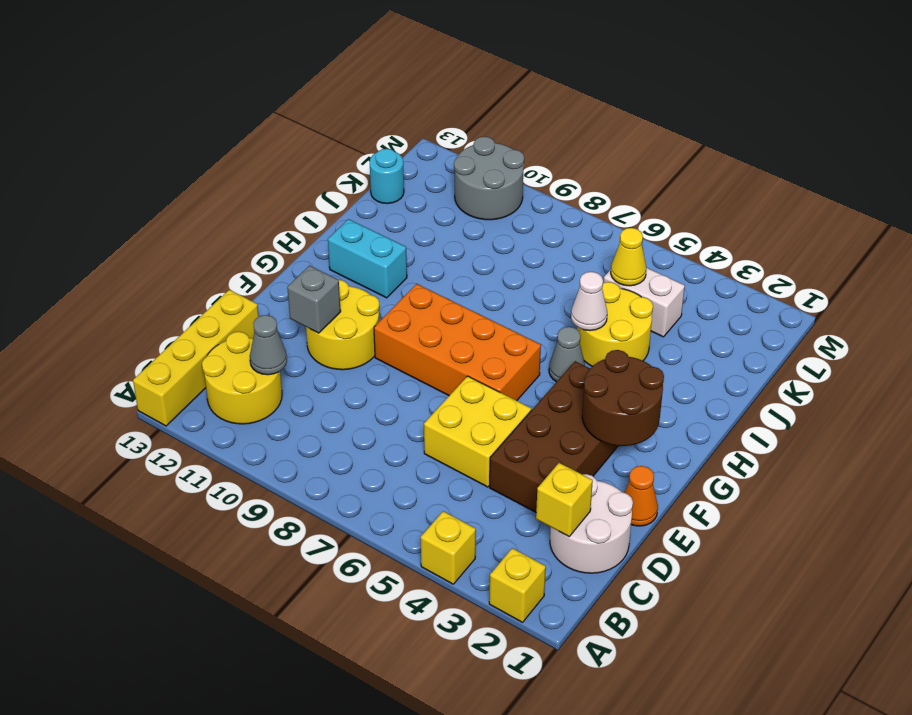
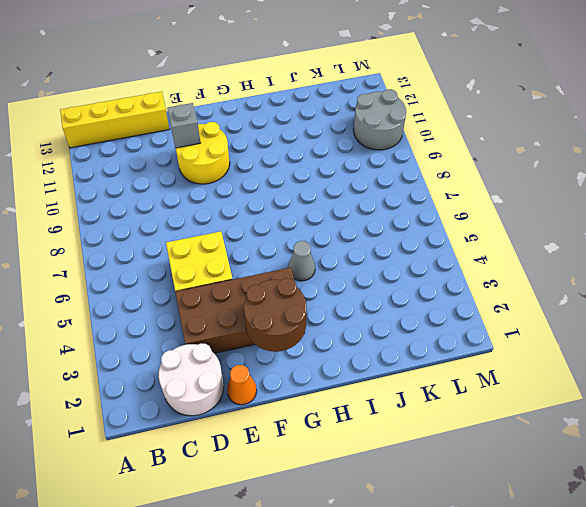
none -> yellow 1x1 brick [489,548,546,622]
none -> yellow 1x1 brick [421,511,476,584]
none -> yellow 2x2 round brick [202,332,282,424]

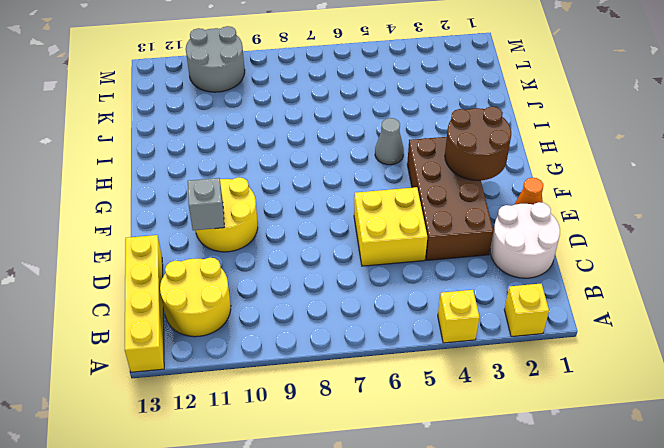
none -> orange 2x4 brick [374,284,541,401]
none -> cyan 1x2 brick [328,219,407,298]
none -> yellow 2x2 round brick [577,282,653,366]

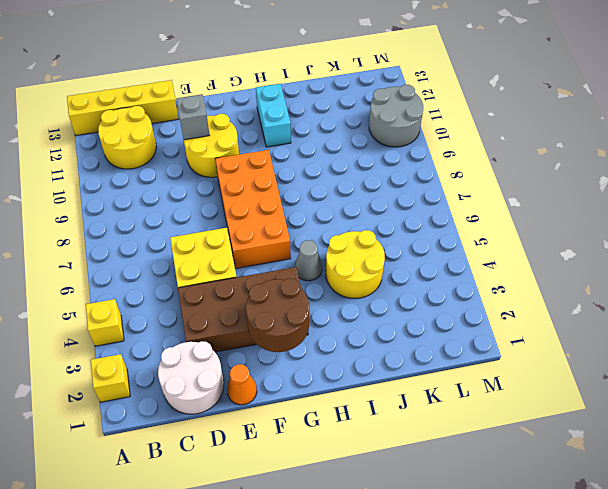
none -> white 1x2 brick [604,268,685,337]
none -> cyan 1x1 round brick [370,149,404,204]
none -> yellow 1x1 brick [536,463,593,537]

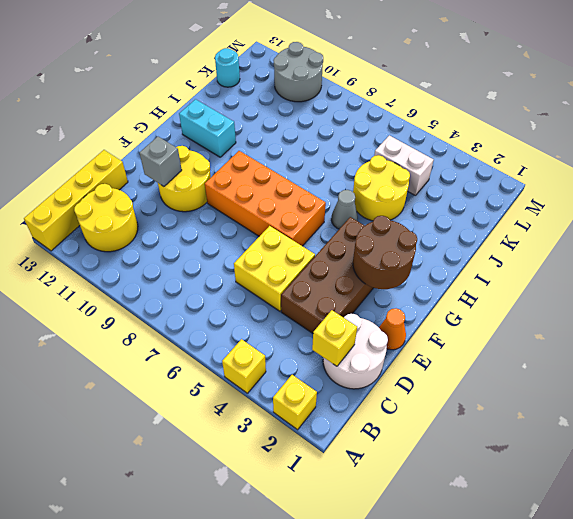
none -> grey 1x1 cone [250,315,287,375]
none -> white 1x1 cone [571,272,607,331]
none -> yellow 1x1 cone [611,228,646,286]

